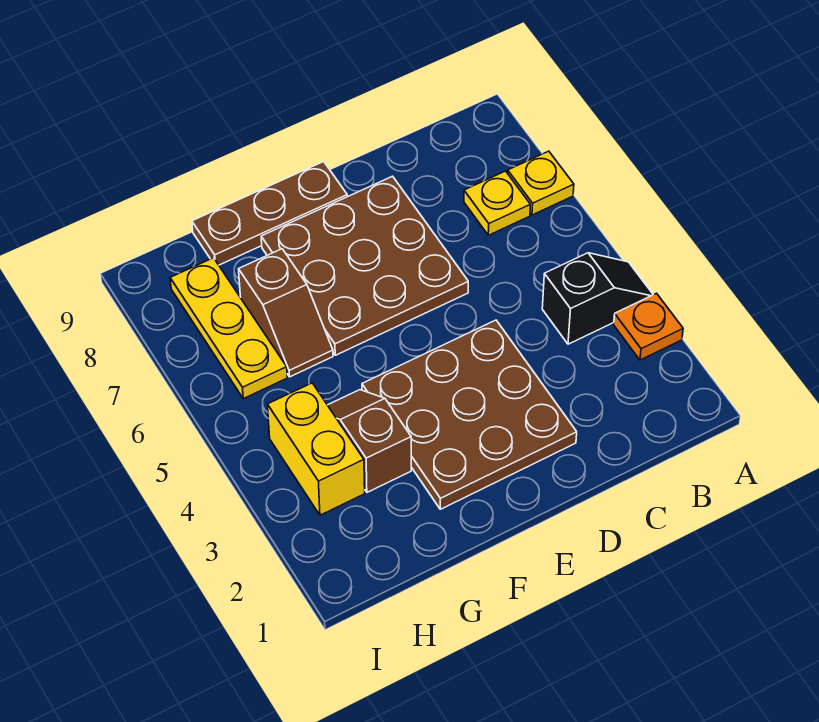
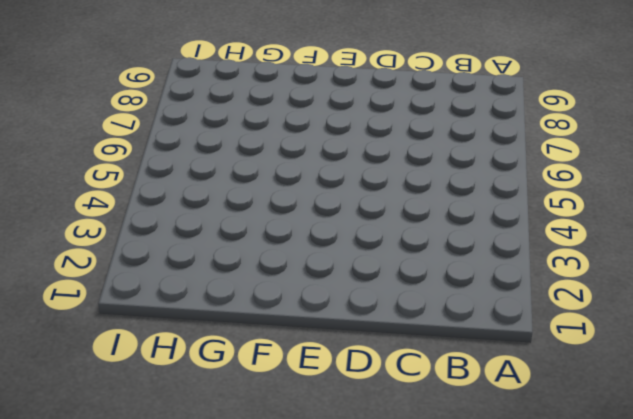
none -> orange 1x1 plate [614,293,683,360]
none -> black 1x2 slope [542,253,653,344]

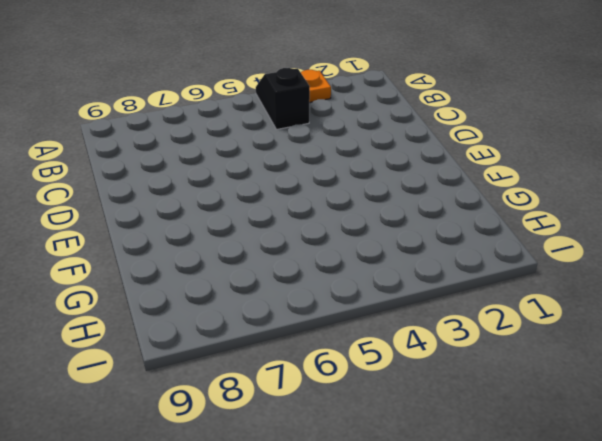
none -> yellow 1x1 plate [508,151,574,215]
none -> yellow 1x1 plate [464,171,530,235]

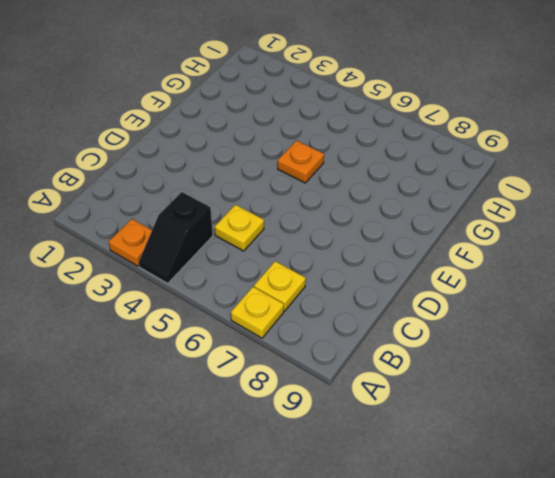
yellow 1x1 plate [215,205,264,251] -> none
orange 1x1 plate [278,141,324,183] -> none
none -> brown 3x3 plate [362,320,577,509]
none -> brown 3x3 plate [261,176,468,355]

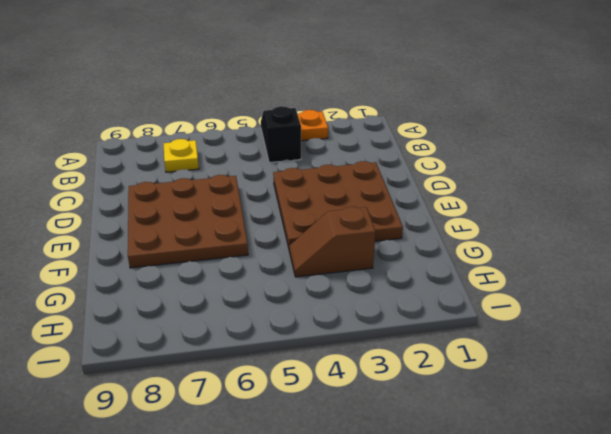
none -> yellow 1x1 plate [508,151,574,215]
none -> brown 1x3 plate [192,162,347,265]

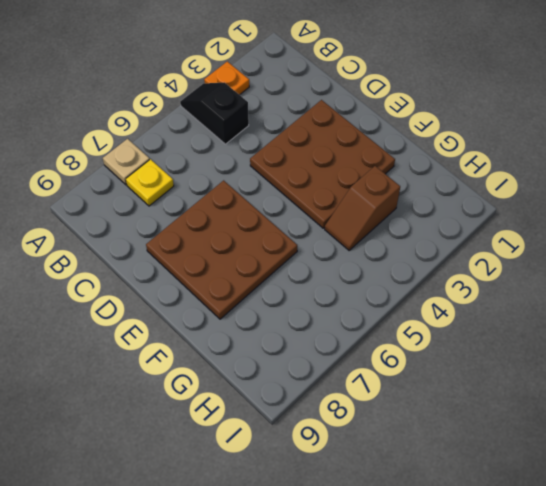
tan 1x1 plate [103,139,150,185] -> yellow 1x1 plate [508,151,574,215]
none -> brown 1x3 plate [192,162,347,265]
none -> brown 1x2 slope [239,249,333,377]

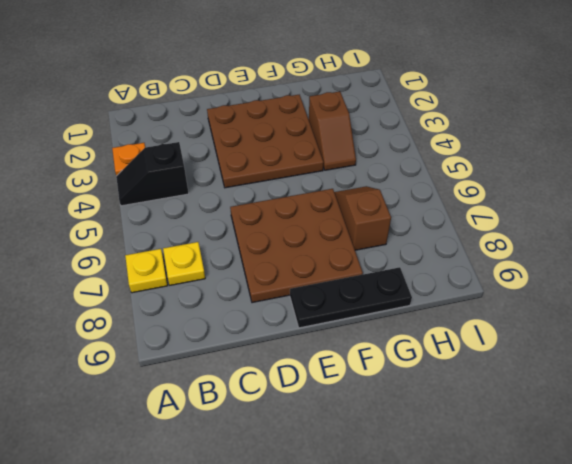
black 1x3 plate [290,267,412,328] -> brown 1x3 plate [192,162,347,265]
none -> yellow 1x2 brick [267,383,365,515]
none -> yellow 1x3 plate [170,258,287,399]

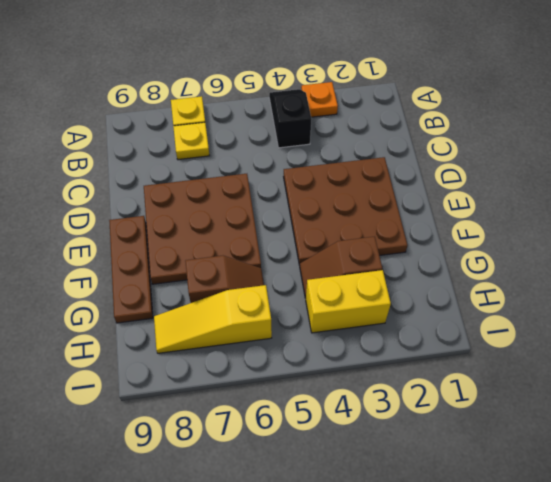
yellow 1x3 slope [154,285,272,353] -> yellow 1x3 plate [170,258,287,399]

